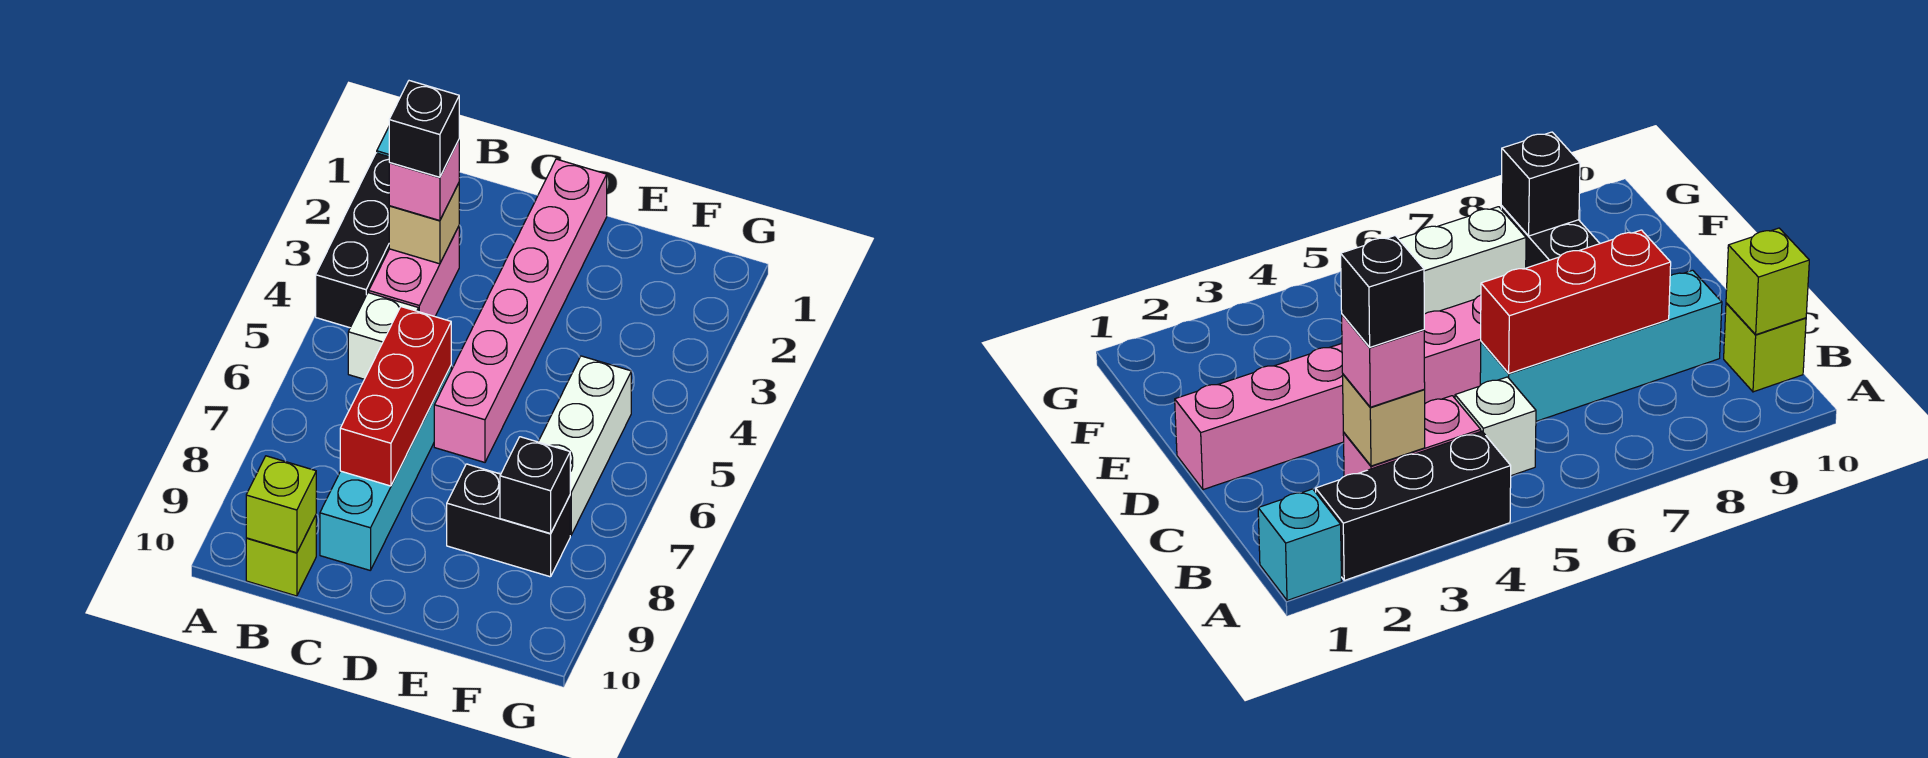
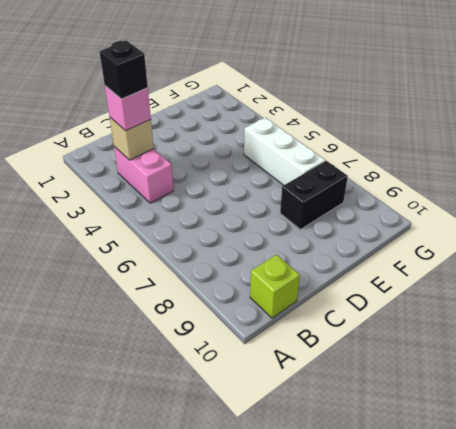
none -> cyan 1x1 brick [1258,489,1341,600]
none -> black 1x3 brick [316,153,389,328]
none -> white 1x1 brick [348,293,418,379]

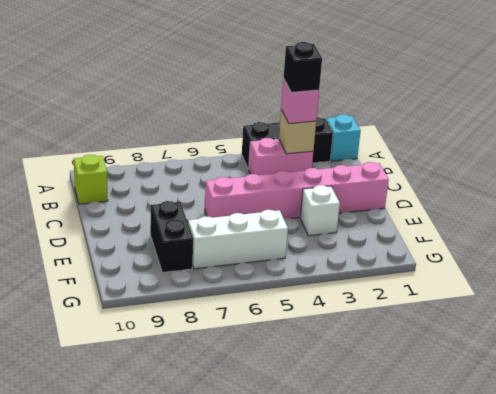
white 1x1 brick [300,185,340,236] -> white 1x1 brick moved to [348,293,418,379]
none -> cyan 1x4 brick [320,366,451,570]
none -> lime 1x1 brick [246,456,316,553]
none -> red 1x3 brick [340,307,451,486]

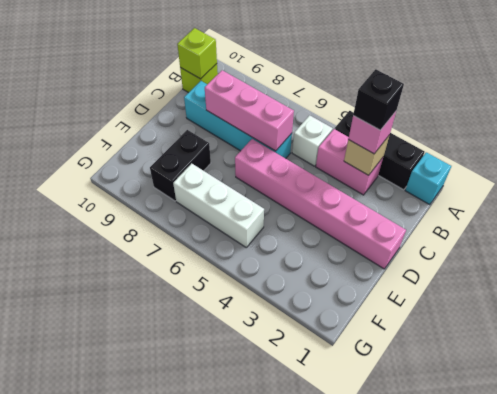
pink 1x3 brick [205,70,294,151] -> red 1x3 brick [340,307,451,486]
none -> black 1x1 brick [500,437,570,534]

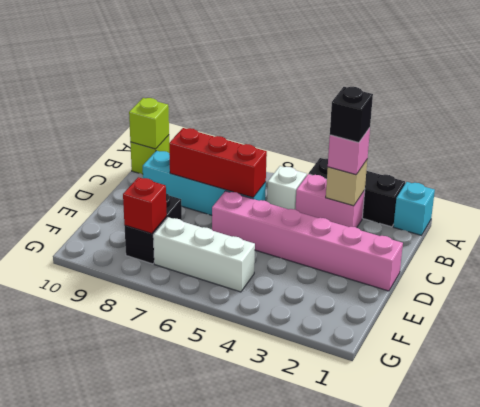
red 1x1 brick [123,177,167,234] -> black 1x1 brick [500,437,570,534]

